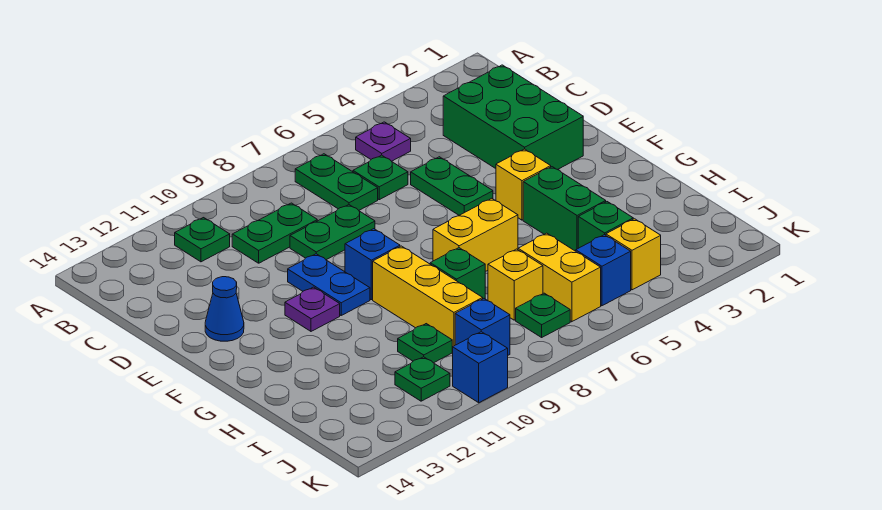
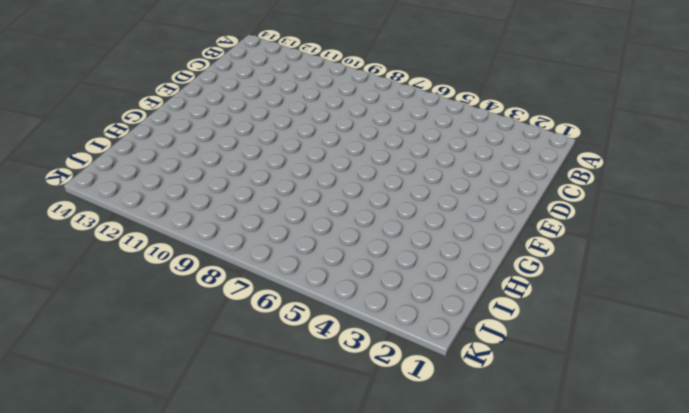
none -> purple 1x1 plate [356,122,411,161]
none -> green 1x2 plate [295,154,378,210]
none -> green 1x1 plate [175,218,230,262]

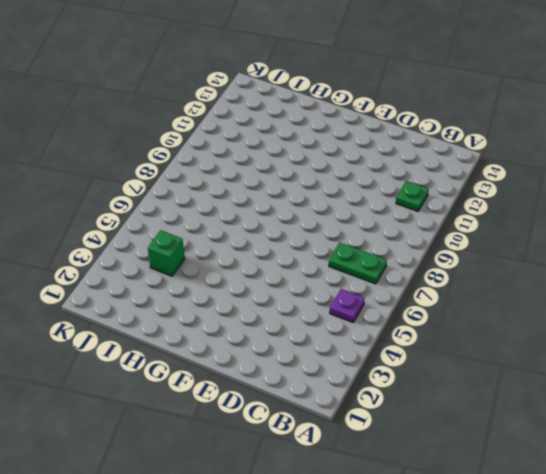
none -> green 2x3 brick [443,65,583,170]
none -> green 1x1 plate [353,155,408,200]
none -> green 1x2 plate [232,203,317,263]

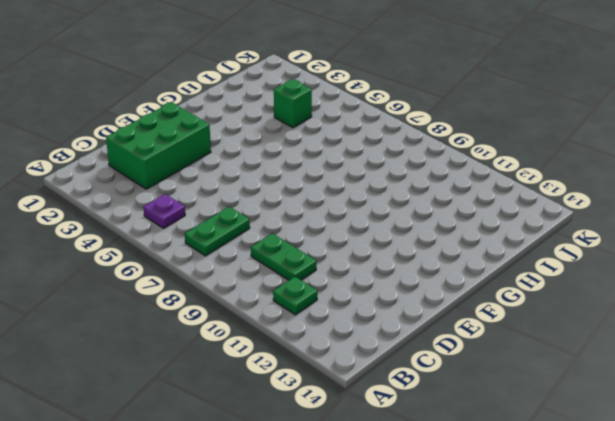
none -> green 1x1 plate [353,155,408,200]
none -> green 1x2 plate [411,157,493,215]
none -> green 1x2 plate [290,205,375,260]

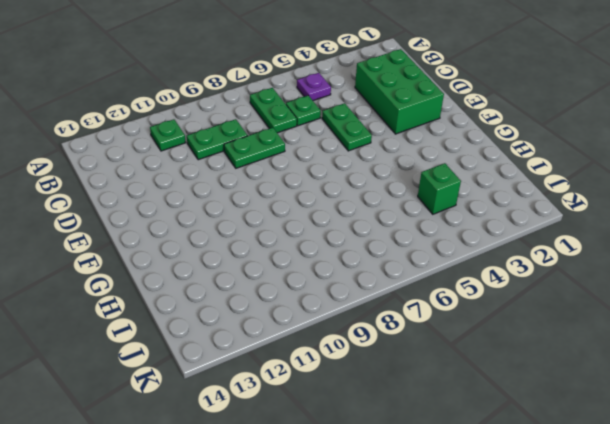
none -> blue 1x2 plate [288,254,370,315]
none -> blue 1x1 cone [205,277,244,341]
none -> yellow 1x1 brick [496,149,551,220]

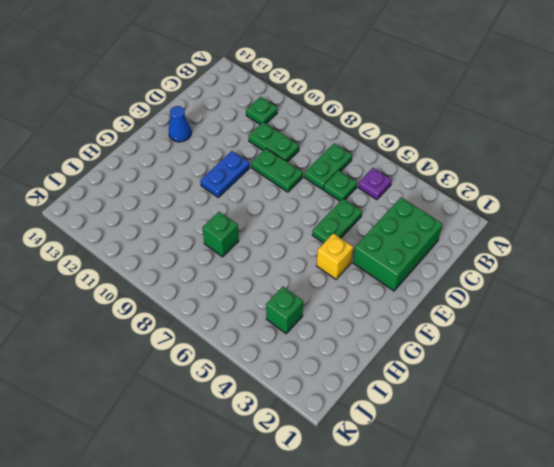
none -> blue 1x1 brick [345,229,400,300]
none -> purple 1x1 plate [285,287,340,331]
none -> green 1x2 brick [523,167,606,251]

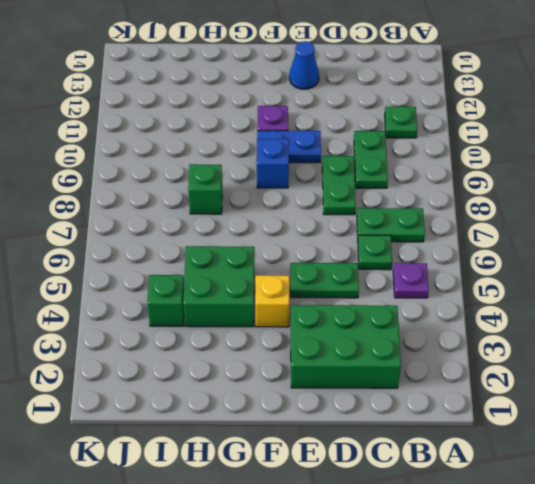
green 2x2 brick [183,246,254,327] -> green 1x2 brick [523,167,606,251]
none -> yellow 1x2 brick [433,198,518,272]
none -> yellow 1x3 brick [373,246,483,351]
none -> yellow 1x2 brick [518,233,601,322]

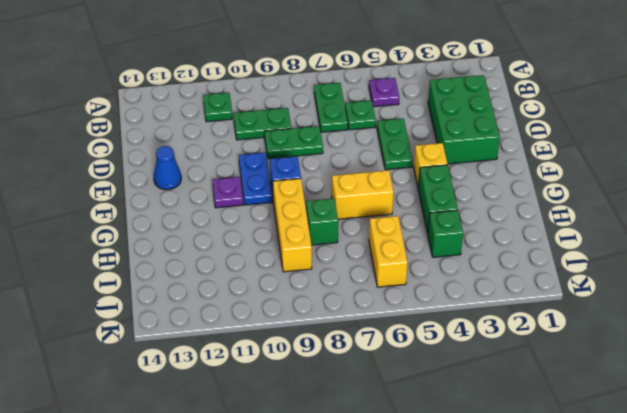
none -> yellow 1x1 brick [488,249,543,320]
none -> green 1x1 plate [398,324,452,363]
none -> yellow 1x1 brick [606,219,661,290]

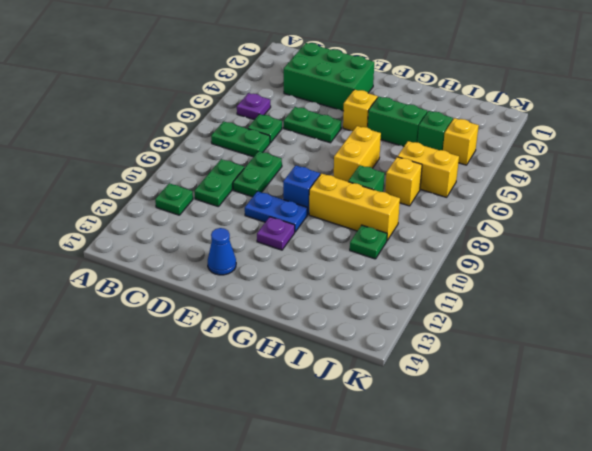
none -> blue 1x1 brick [576,235,631,306]
none -> green 1x1 plate [516,293,570,337]
none -> blue 1x1 brick [455,299,510,355]

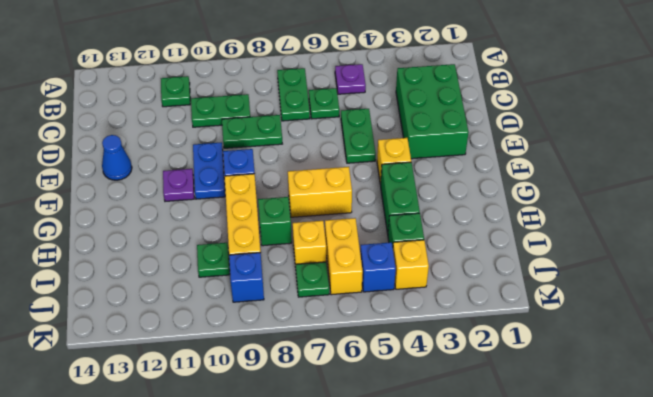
none -> green 1x1 plate [395,357,450,401]
none -> blue 1x1 brick [452,332,508,403]

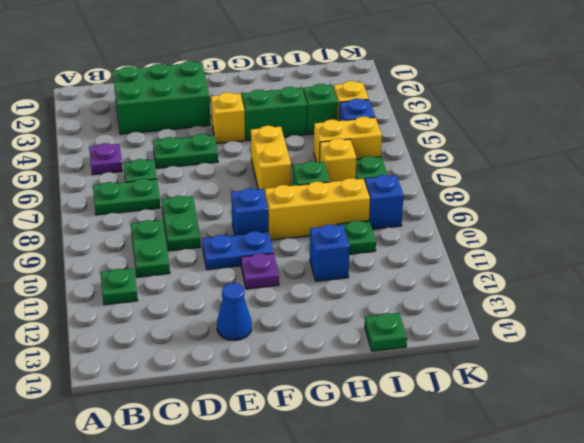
blue 1x1 brick [310,225,350,281] -> blue 1x1 brick moved to [452,332,508,403]
green 1x1 plate [365,313,407,351] -> green 1x1 plate moved to [395,357,450,401]

